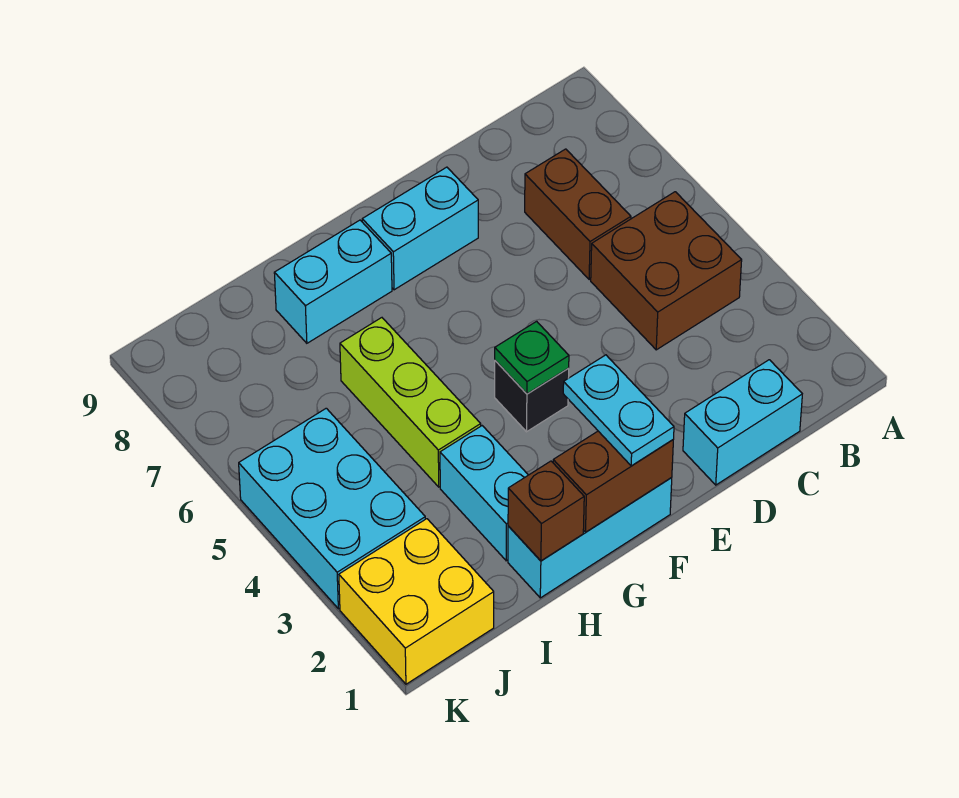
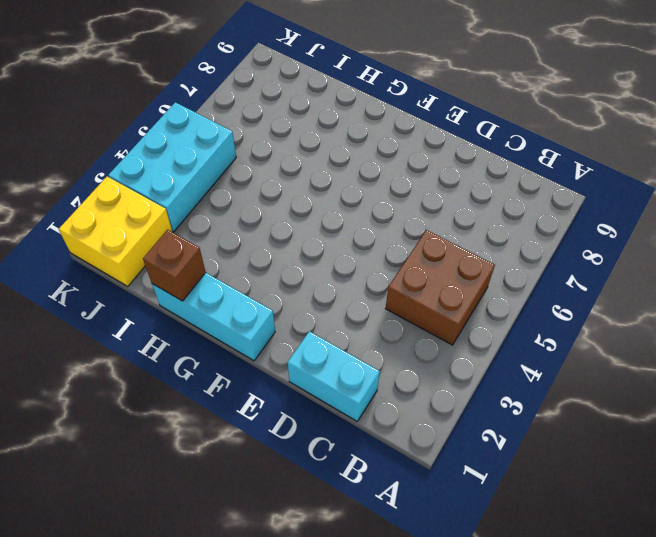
none -> brown 1x2 brick [525,149,631,280]
none -> cyan 1x2 brick [362,167,478,290]
none -> black 1x1 brick [495,361,569,432]

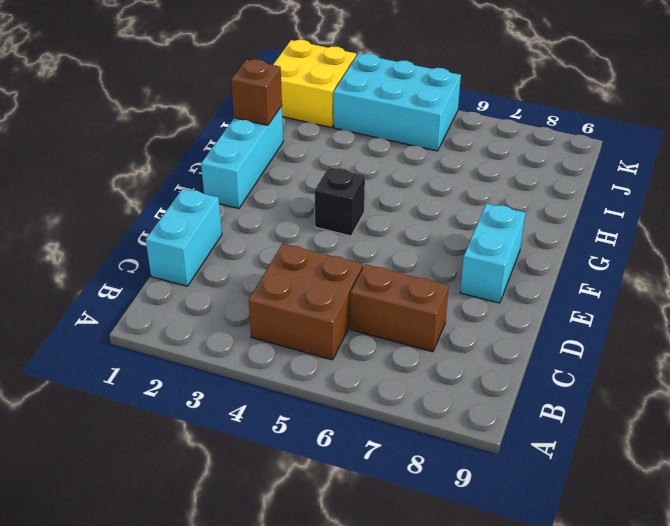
none -> cyan 1x2 brick [274,220,392,343]
none -> cyan 1x2 brick [440,426,528,561]
none -> lime 1x3 brick [340,318,481,487]

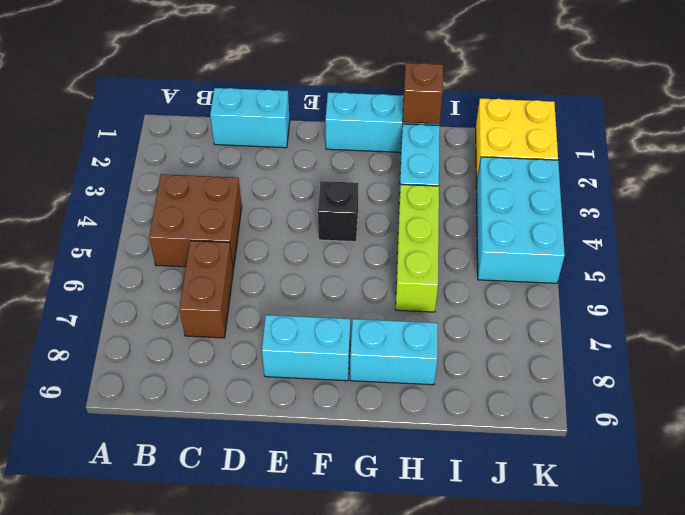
none -> brown 1x2 brick [553,431,673,532]
none -> green 1x1 plate [495,321,569,394]
none -> cyan 1x2 plate [563,355,674,466]

